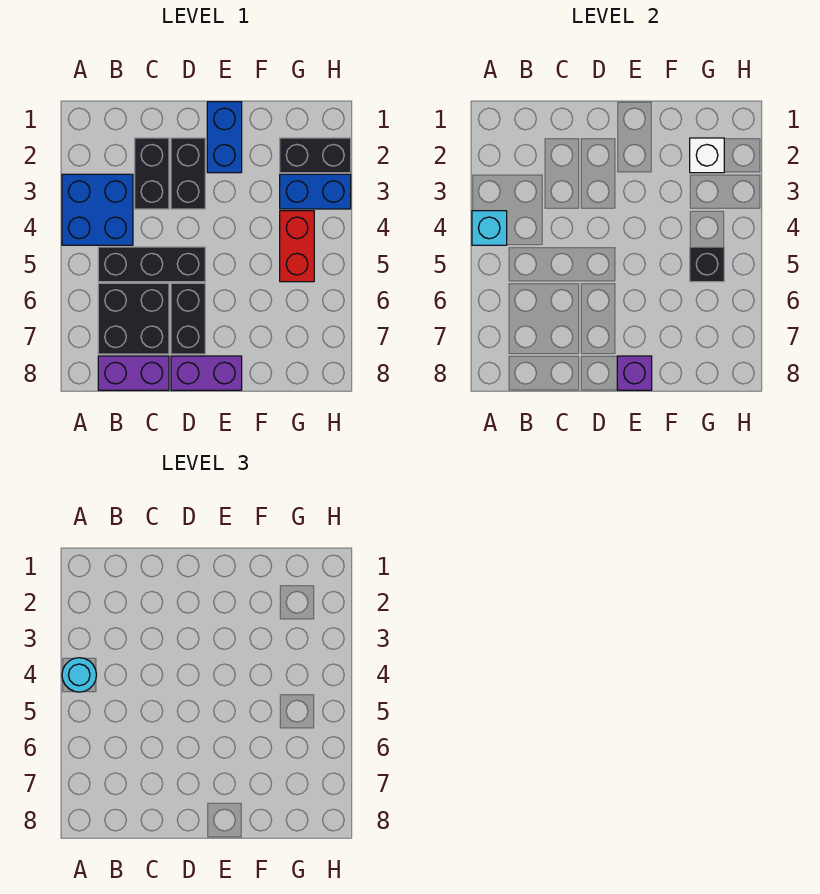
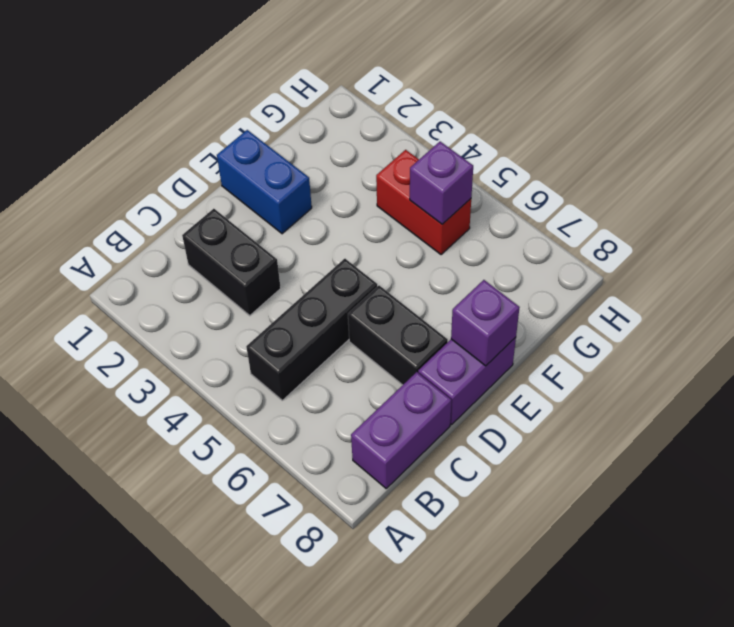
purple 1x1 brick [410,142,473,224] -> black 1x1 brick [690,247,724,282]
none -> blue 2x2 brick [62,174,133,245]
none -> black 2x2 brick [98,283,169,354]
none -> black 1x2 brick [171,138,205,209]

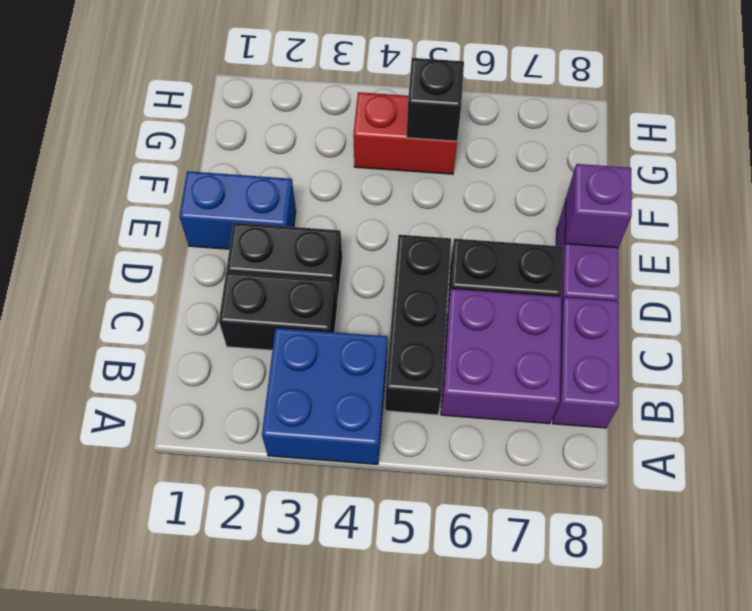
purple 2x2 brick [441,289,562,424] -> black 2x2 brick [98,283,169,354]
none -> black 1x2 brick [280,138,351,173]
none -> blue 1x2 brick [280,174,351,209]
none -> cyan 1x1 brick [472,211,507,245]

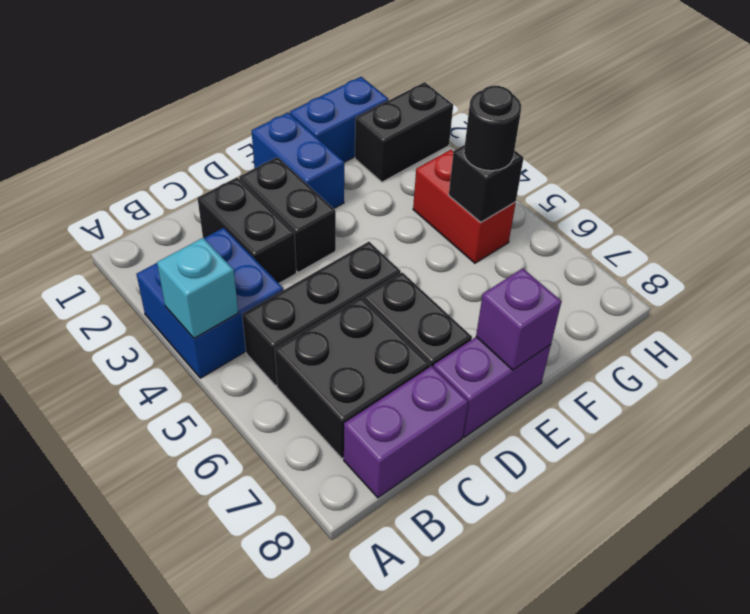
blue 1x2 brick [290,77,388,162] -> blue 1x2 brick moved to [280,174,351,209]
black 1x1 round brick [464,86,521,171] -> none
none -> white 1x1 brick [690,138,724,173]
none -> cyan 1x1 round brick [62,658,96,692]

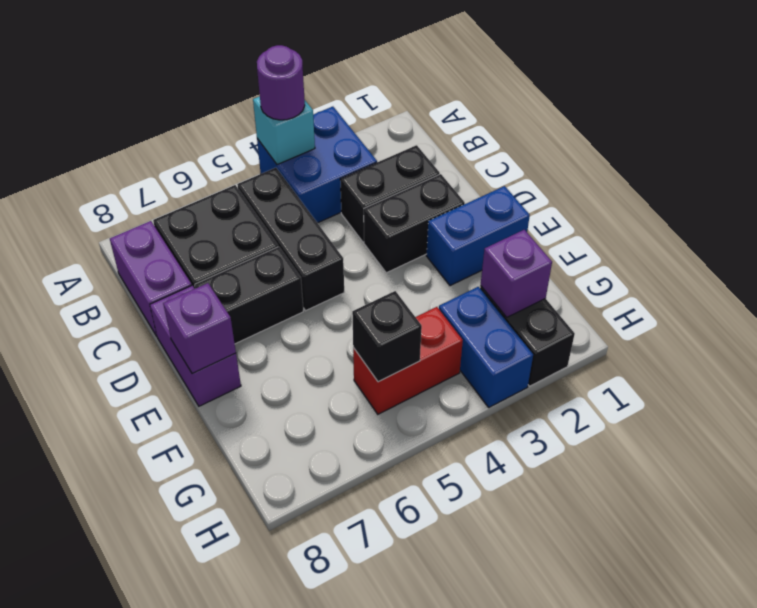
purple 1x1 round brick [257,45,305,120] -> cyan 1x1 round brick [62,658,96,692]
purple 1x1 brick [481,230,552,317] -> white 1x1 brick [690,138,724,173]

